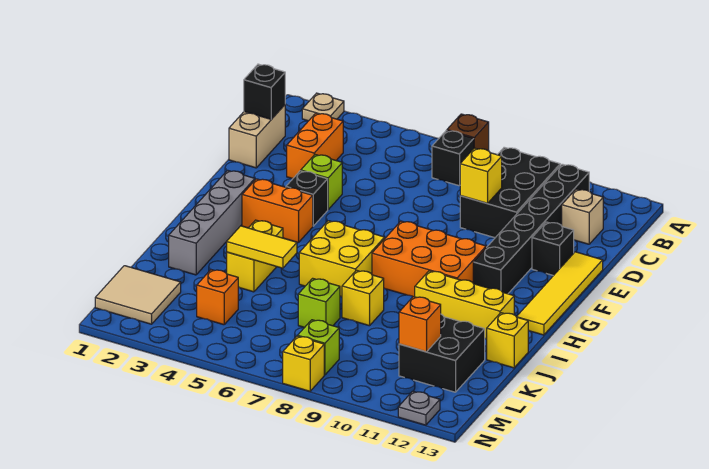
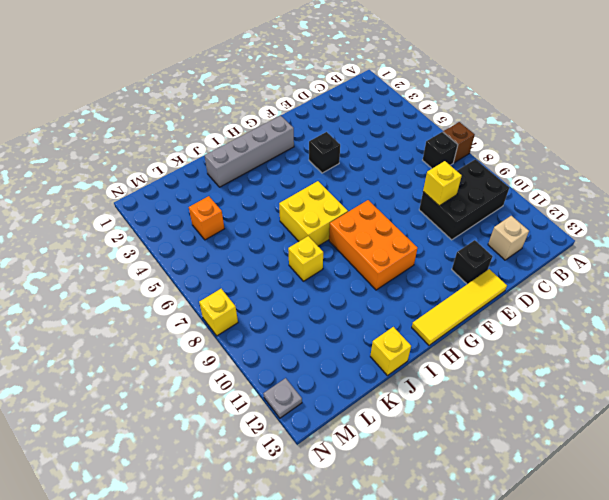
none -> tan 1x1 plate [302,93,344,121]
none -> black 1x6 brick [473,164,589,294]
none -> tan 1x2 brick [229,105,285,168]
none -> orange 1x2 brick [287,113,343,179]

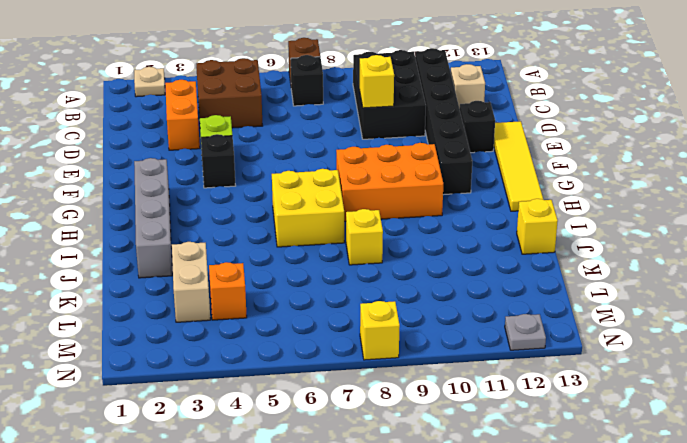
brown 2x2 brick [196,58,263,128] -> none
tan 1x2 brick [172,242,210,322] -> tan 1x2 brick moved to [229,105,285,168]
none -> orange 1x2 brick [242,179,313,243]
none -> yellow 1x2 brick [227,220,283,292]
none -> yellow 1x3 brick [415,271,514,339]
none -> lime 1x1 brick [298,278,340,328]

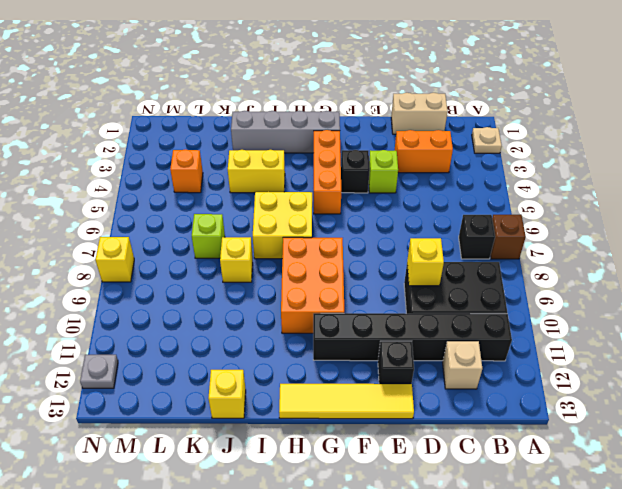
orange 1x3 brick [314,130,341,214] -> orange 1x2 brick [242,179,313,243]
none -> yellow 1x3 brick [415,271,514,339]
none -> black 2x2 brick [399,314,485,392]
none -> tan 2x2 tile [95,266,181,324]
none -> lime 1x1 brick [298,320,339,375]

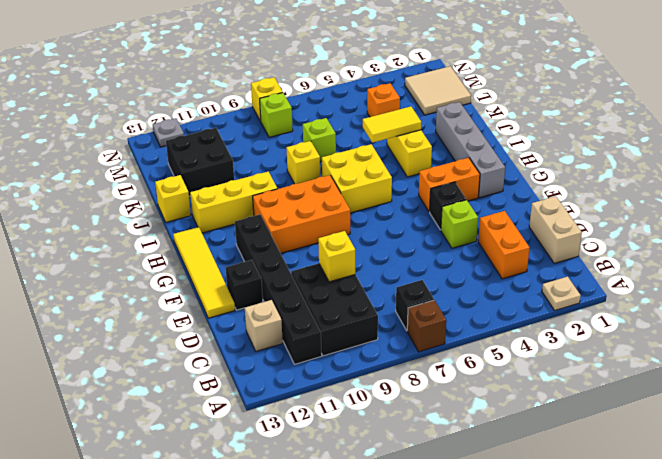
none -> black 1x1 brick [244,64,285,119]
none -> orange 1x1 brick [399,297,441,352]

